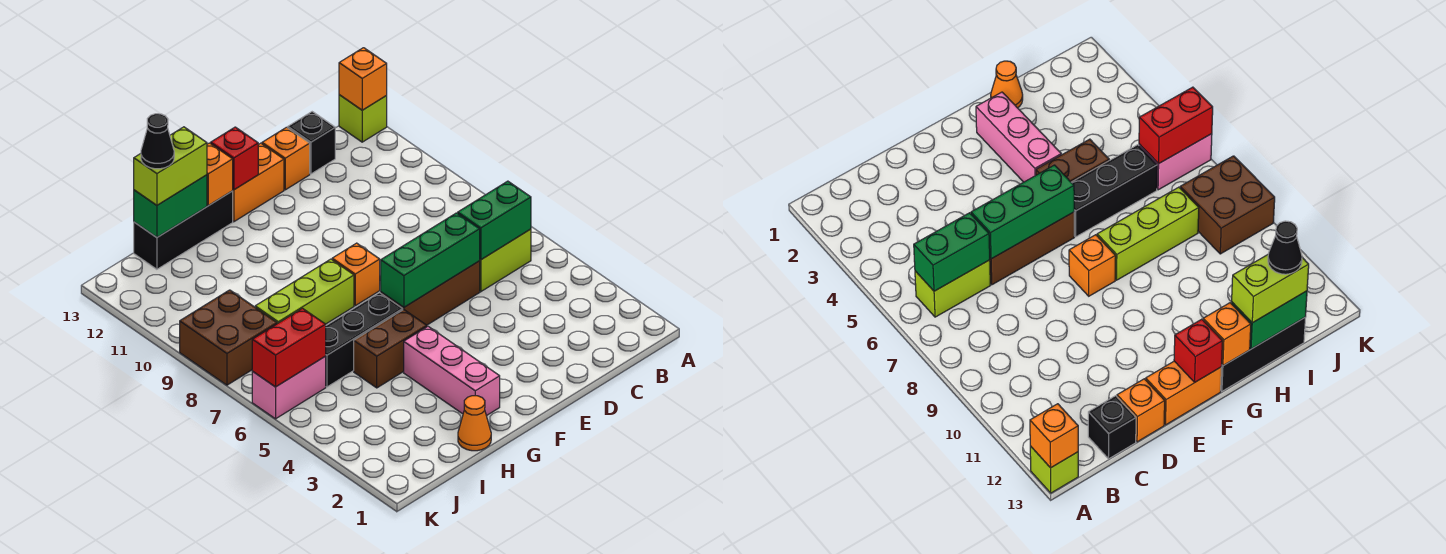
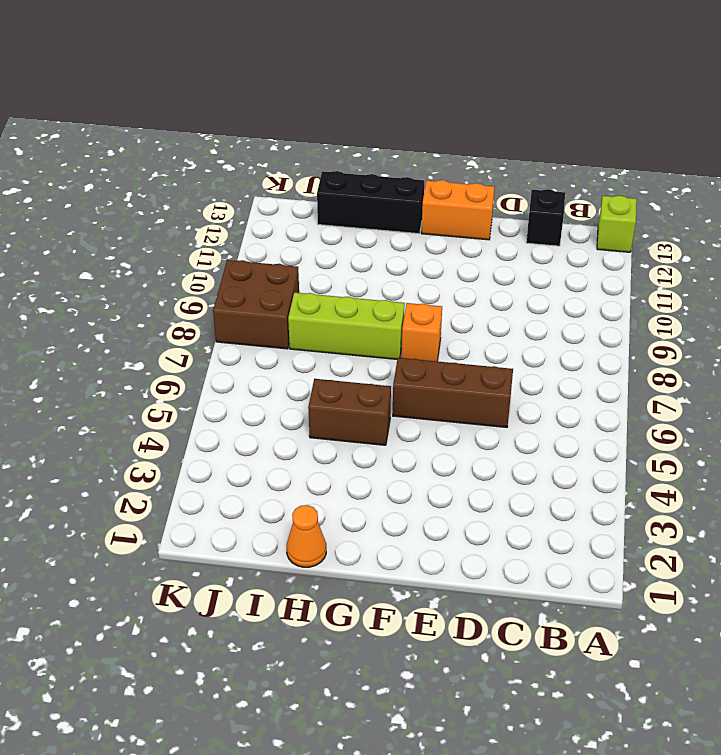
none -> lime 1x2 brick [480,229,531,292]
none -> orange 1x1 brick [262,127,310,190]
none -> pink 1x3 brick [404,327,500,416]

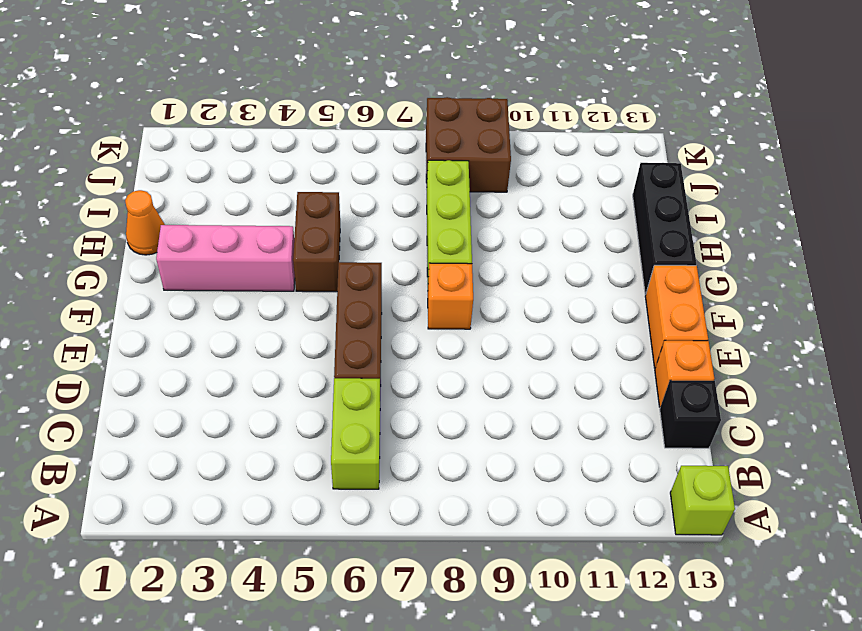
none -> black 1x3 brick [325,293,403,387]
none -> pink 1x2 brick [252,357,326,419]
none -> orange 1x1 brick [339,48,387,110]

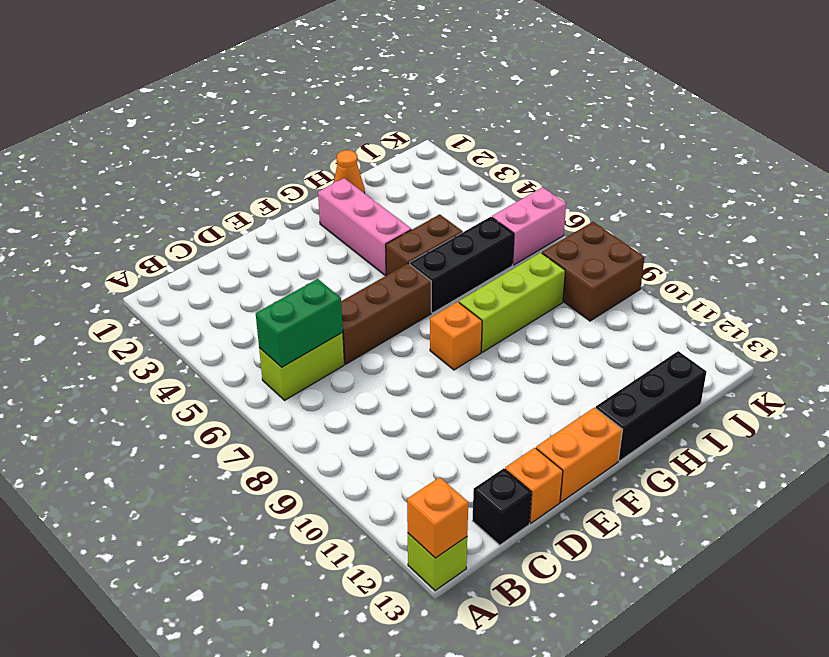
none -> green 1x3 brick [381,213,480,307]
none -> red 1x1 brick [211,127,258,190]
none -> orange 1x1 brick [207,143,233,206]

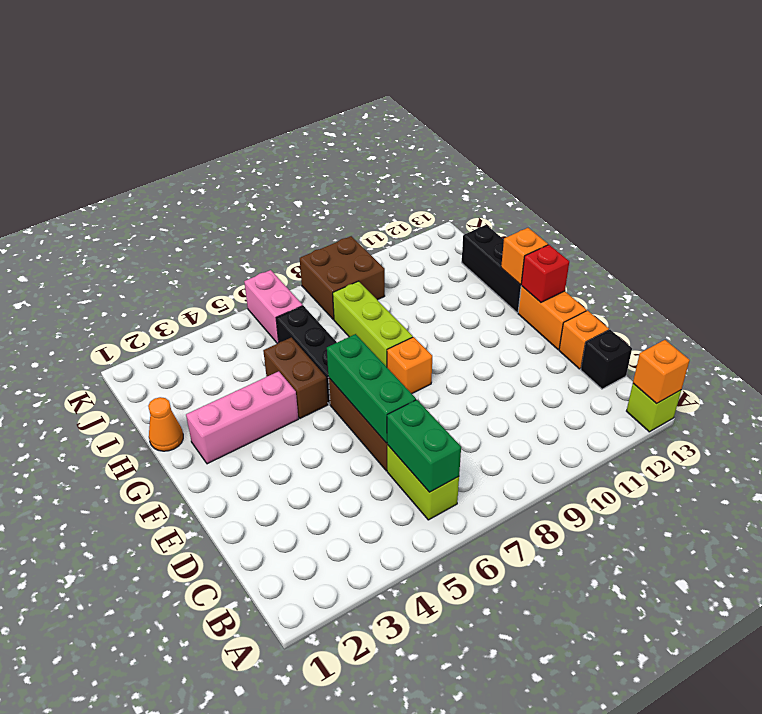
none -> green 1x2 brick [134,175,207,237]
none -> red 1x2 brick [252,308,326,387]
none -> lime 1x2 brick [134,127,207,205]

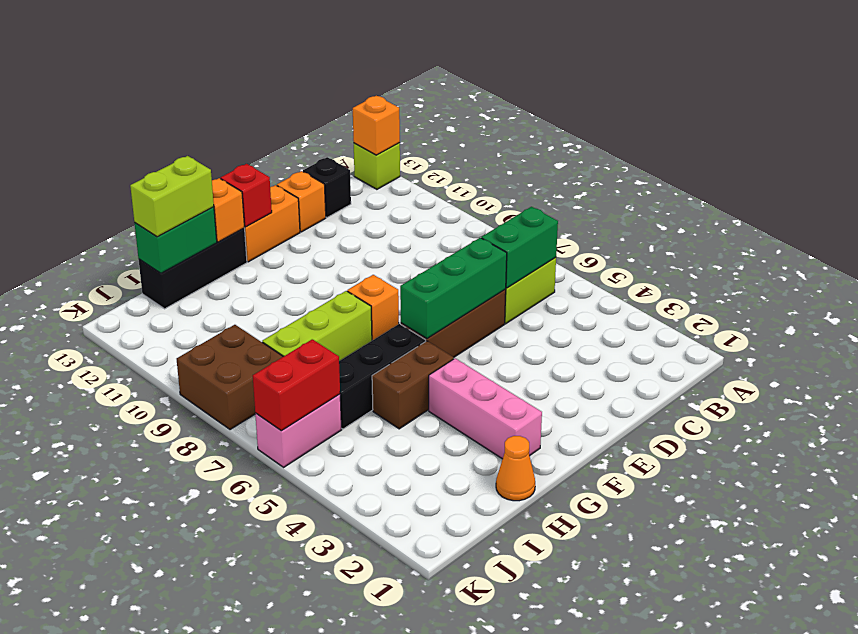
none -> black 1x1 cone [141,114,174,169]

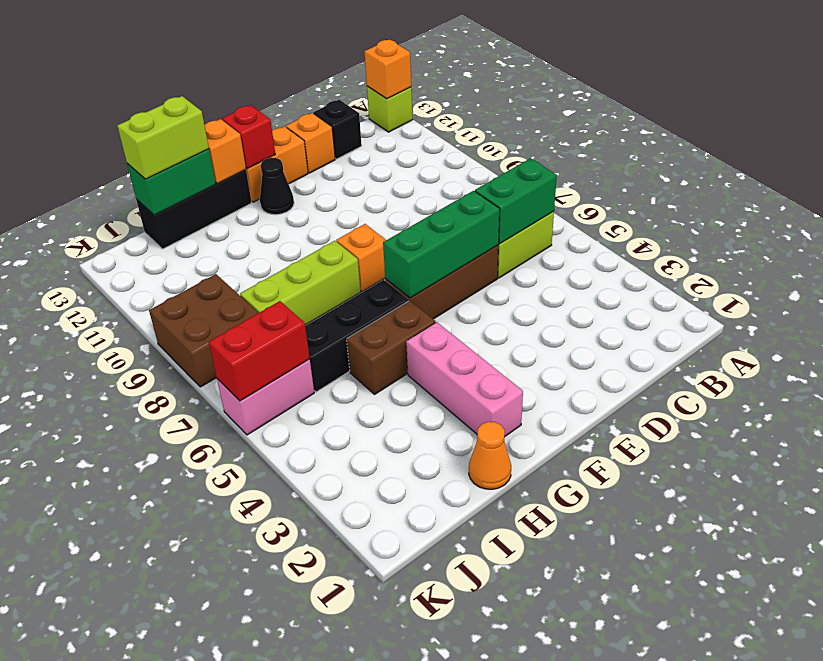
black 1x1 cone [260,158,294,215] -> black 1x1 cone moved to [141,114,174,169]

